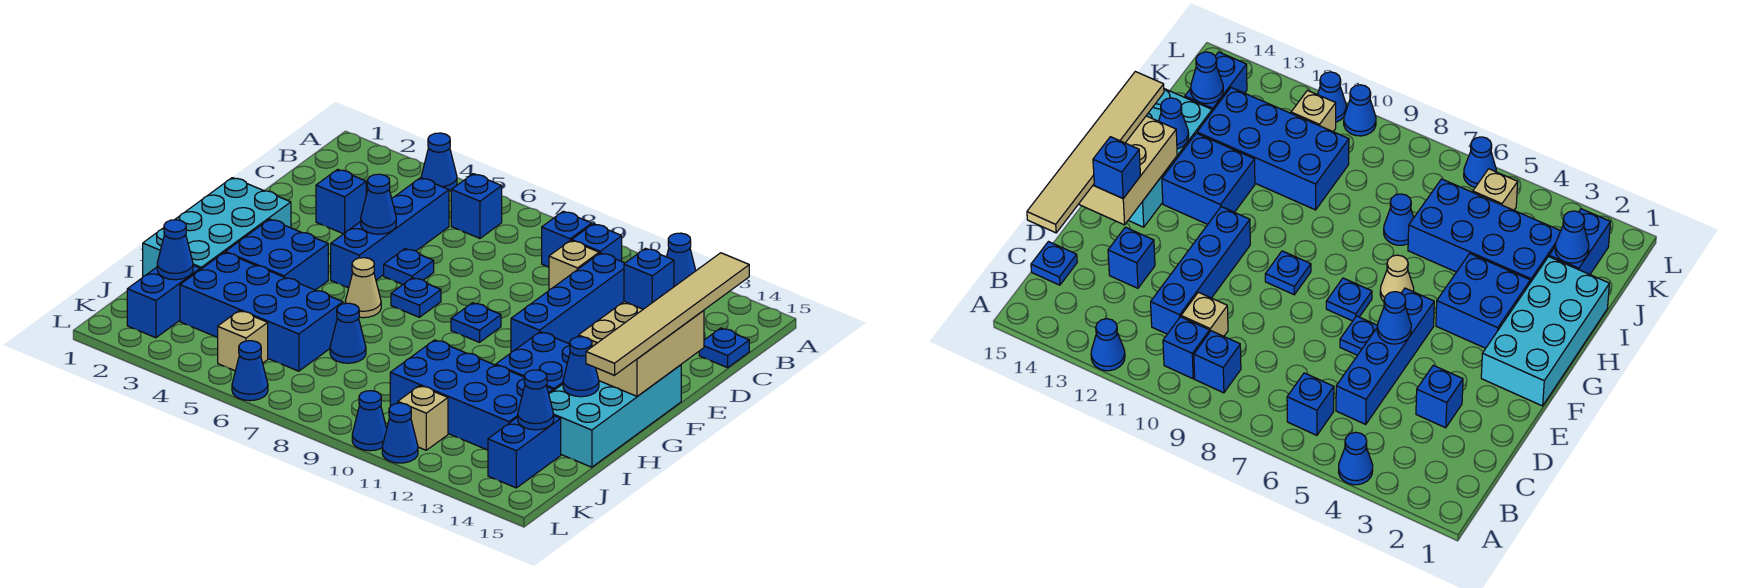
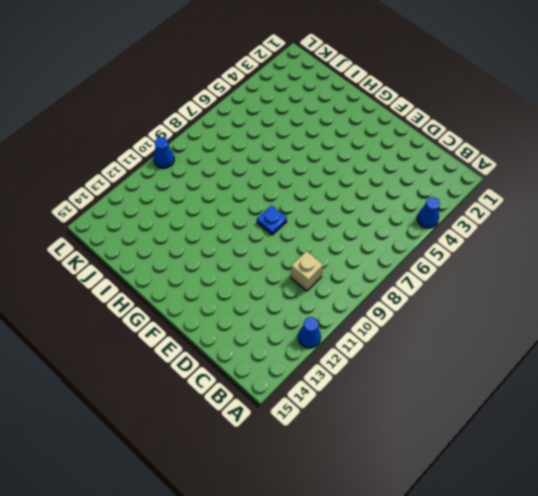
none -> blue 1x1 brick [451,174,502,238]
none -> blue 1x1 brick [542,211,592,267]
none -> blue 1x1 brick [572,224,622,261]
none -> blue 1x4 brick [331,178,449,288]

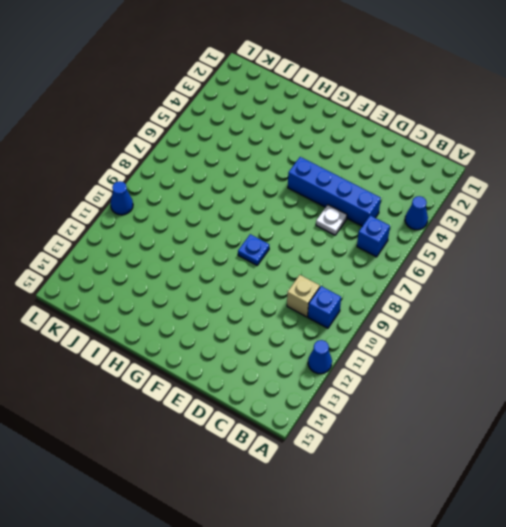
white 1x1 plate [316,205,347,235] -> none
none -> blue 1x1 brick [542,211,592,267]
none -> blue 1x4 brick [511,253,625,352]
none -> blue 1x1 plate [699,328,749,368]
none -> blue 1x1 brick [316,169,366,234]

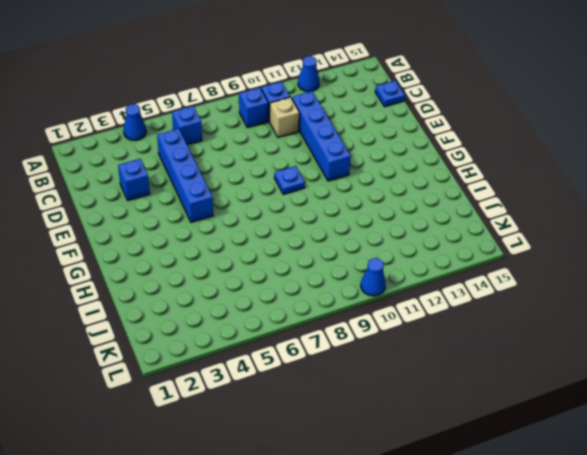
none -> blue 1x1 brick [1108,227,1155,288]
none -> blue 1x1 plate [384,249,434,284]
none -> cyan 2x4 brick [143,178,291,276]
none -> blue 1x1 plate [391,278,441,317]

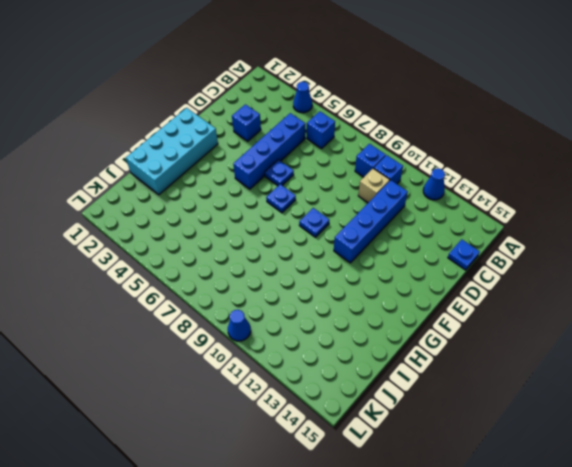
none -> blue 1x1 brick [1108,227,1155,288]
none -> cyan 2x4 brick [549,365,681,467]
none -> blue 2x2 brick [225,219,328,290]
none -> tan 1x1 cone [345,258,381,318]

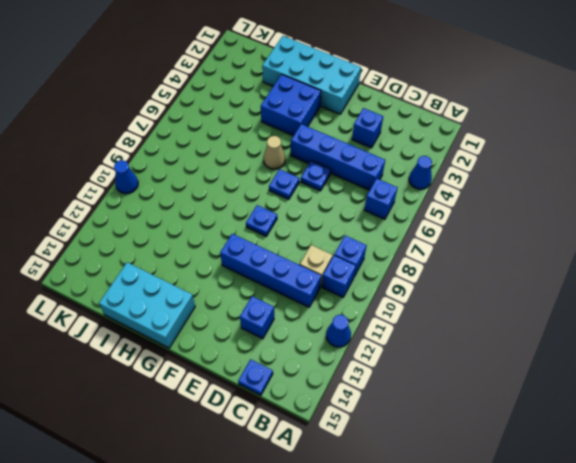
cyan 2x3 brick [99,263,195,348] -> cyan 2x4 brick [549,365,681,467]
none -> blue 2x2 brick [496,332,570,391]
none -> blue 2x4 brick [180,252,343,371]
none -> blue 1x1 cone [330,303,366,363]
none -> blue 2x4 brick [390,340,553,450]

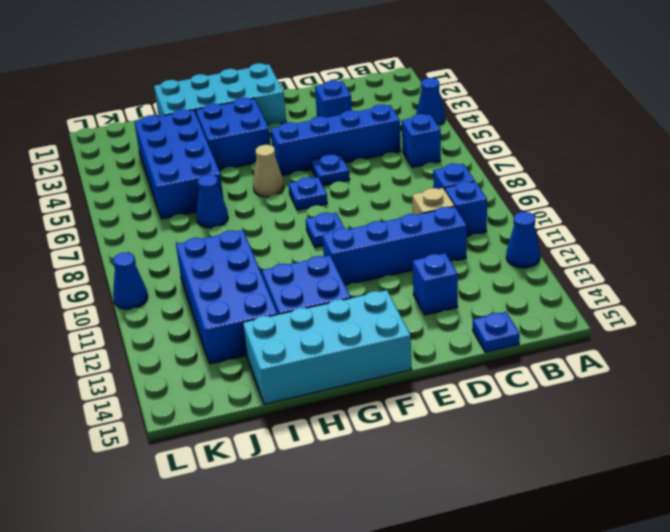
none -> blue 1x2 brick [127,265,200,338]
none -> blue 1x2 brick [488,416,561,488]
none -> tan 1x1 brick [218,311,268,371]
none -> tan 1x1 brick [398,386,448,450]

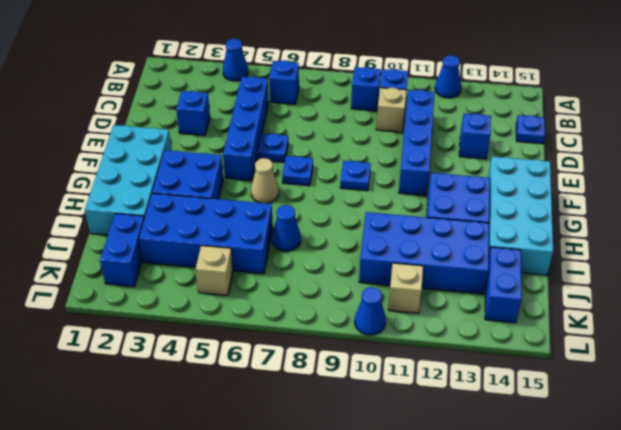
none -> blue 1x1 cone [232,341,268,401]
none -> blue 1x1 cone [382,403,418,463]
none -> blue 1x1 cone [361,174,396,234]
none -> tan 2x3 brick [579,302,704,396]

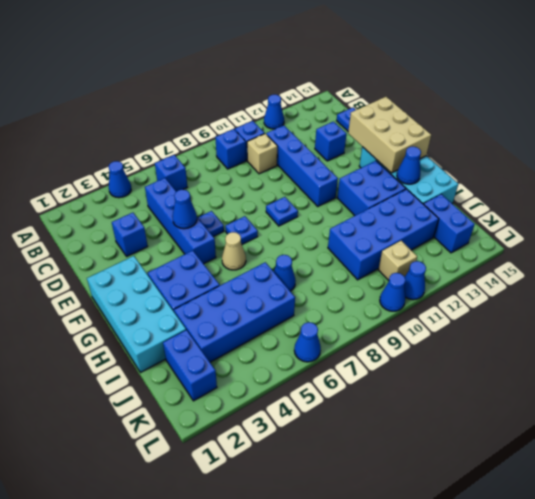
none -> tan 1x1 brick [218,311,268,371]
none -> blue 1x1 cone [157,220,193,280]
none -> blue 1x1 cone [518,370,554,430]
none -> tan 1x6 tile [586,253,749,375]

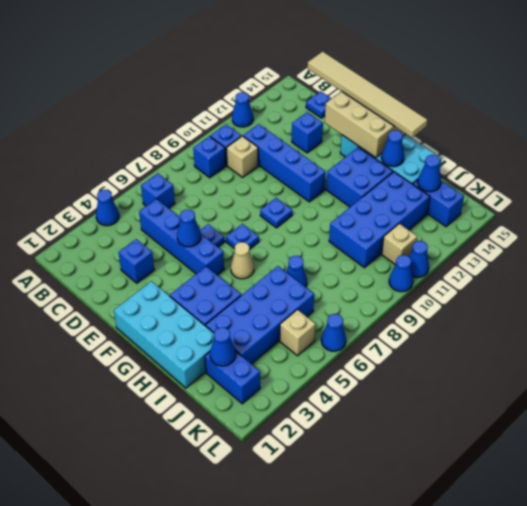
none -> blue 1x1 brick [624,248,674,309]

